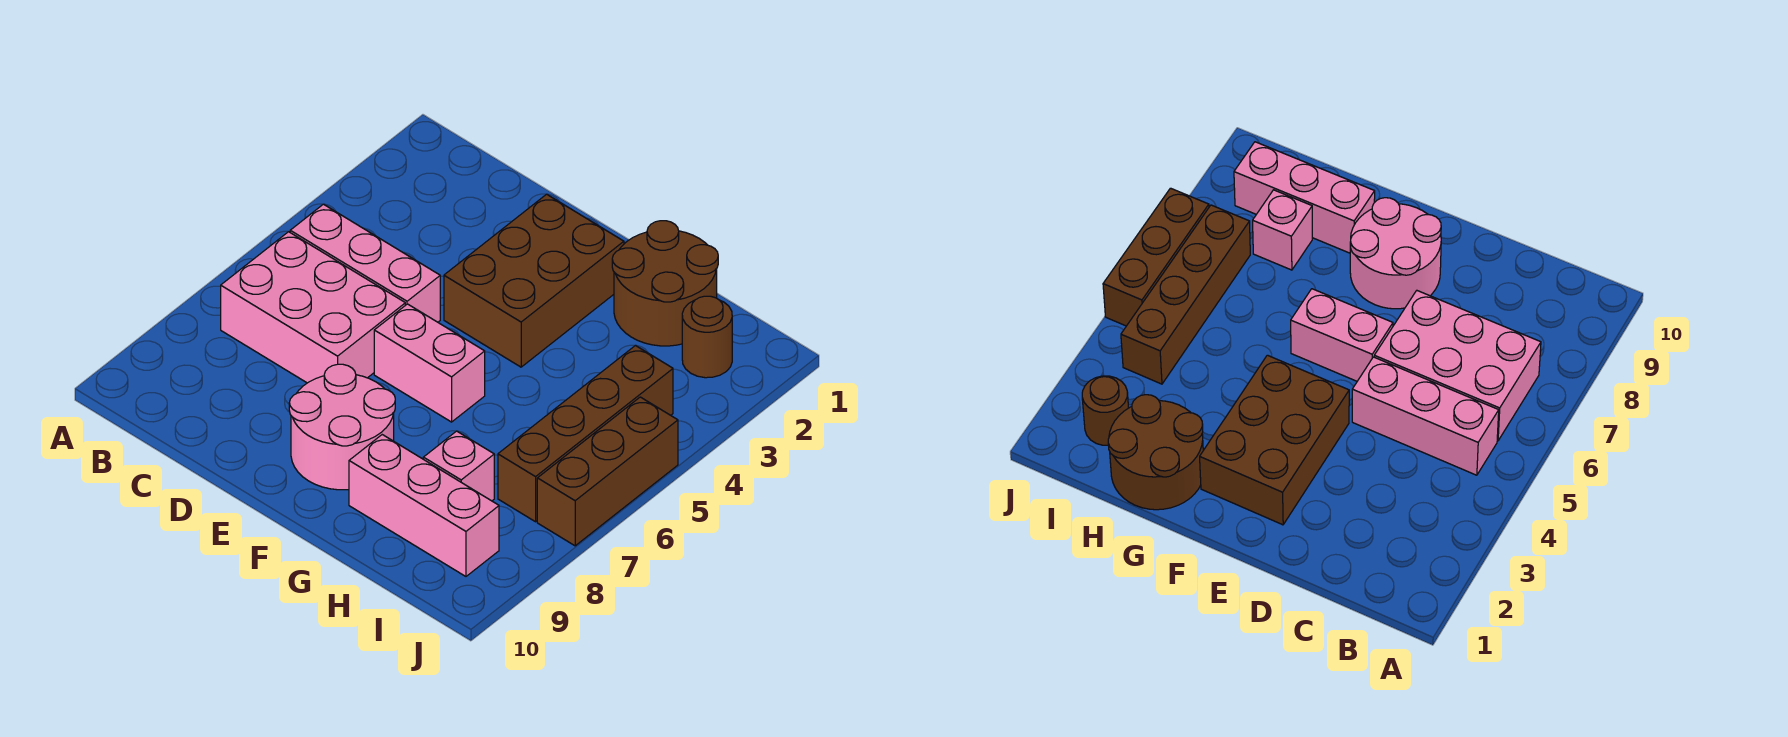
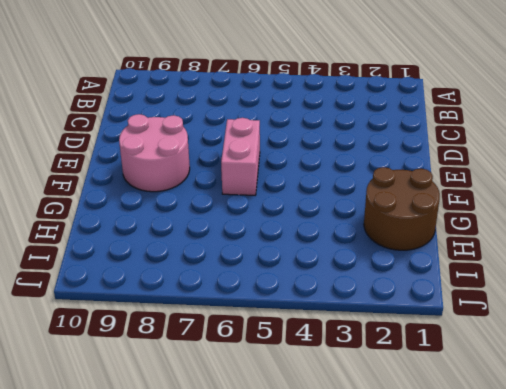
none -> pink 1x3 brick [290,204,440,322]
none -> pink 2x3 brick [221,232,405,383]

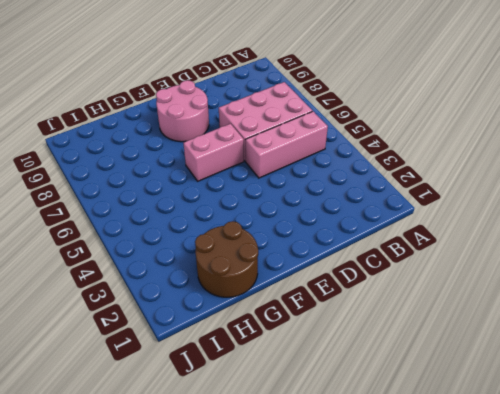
none -> brown 2x3 brick [444,194,624,367]
none -> pink 1x3 brick [349,435,499,576]

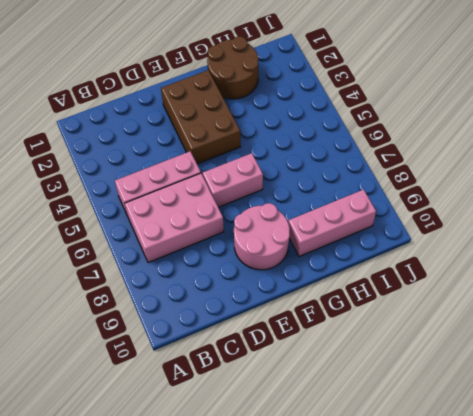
none -> pink 1x1 brick [423,431,494,501]
none -> brown 1x1 round brick [682,296,732,378]

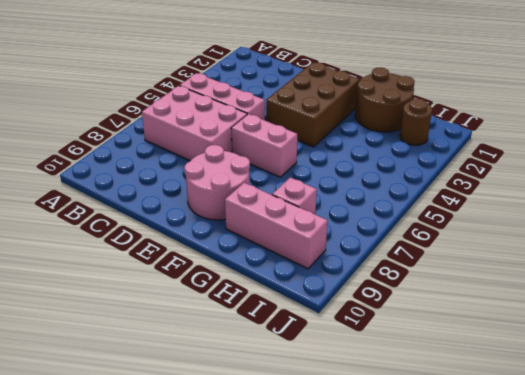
none -> brown 1x4 brick [498,345,673,522]
none -> brown 1x3 brick [537,397,678,546]

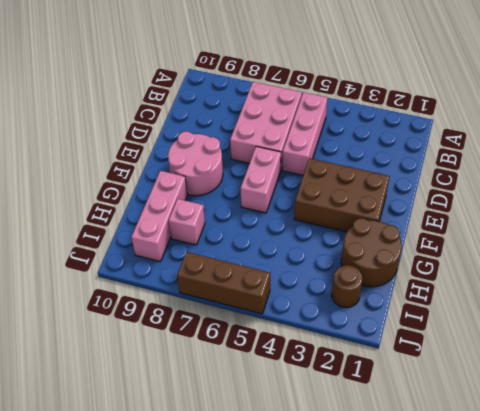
none -> brown 1x4 brick [498,345,673,522]

